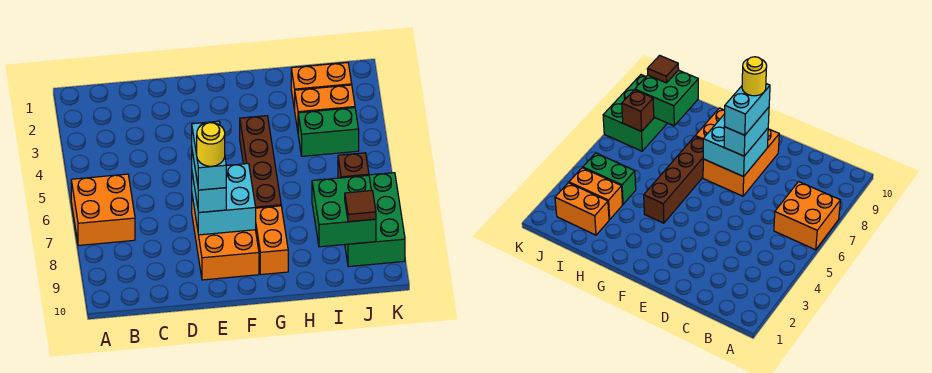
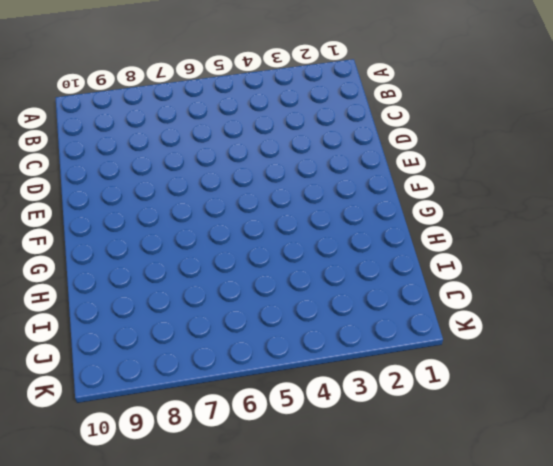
none -> orange 2x2 brick [71,174,135,246]
none -> orange 2x3 brick [192,196,259,280]
none -> brown 1x4 brick [240,116,281,208]

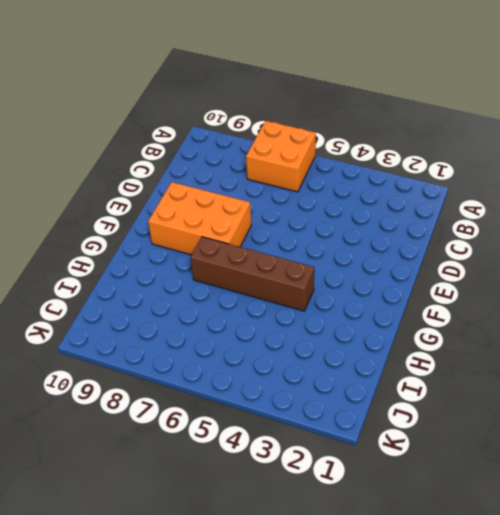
none -> orange 1x2 brick [256,206,288,275]
none -> orange 1x2 brick [291,63,352,110]
none -> orange 1x2 brick [295,85,355,130]

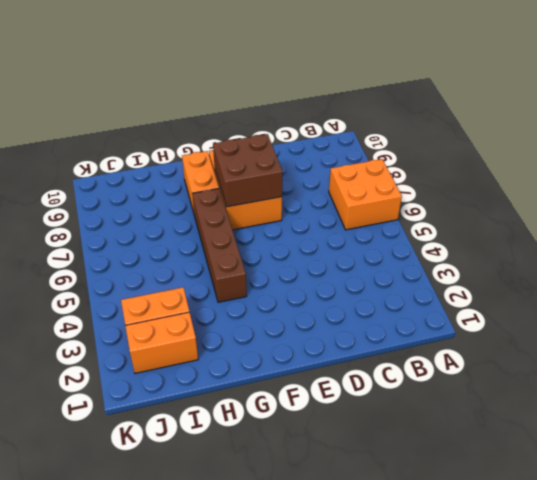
brown 2x2 brick [213,134,283,207] -> cyan 2x2 brick [192,164,256,235]
none -> green 1x2 brick [298,108,359,156]
none -> green 2x3 brick [345,173,405,267]
none -> green 2x2 brick [312,175,376,247]

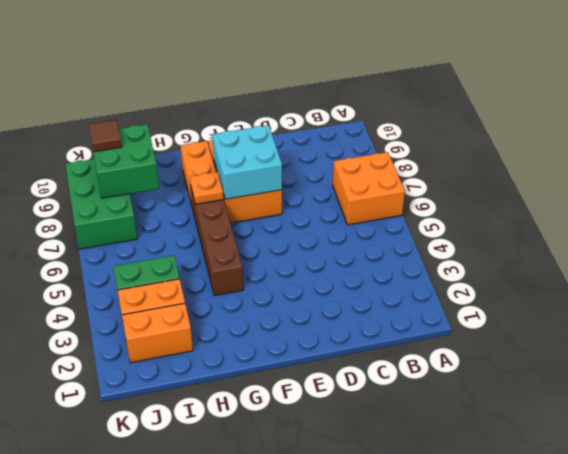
orange 1x1 plate [190,172,224,204] -> none
none -> brown 1x1 brick [338,153,369,178]
none -> cyan 1x2 brick [192,151,226,213]
none -> cyan 1x2 brick [192,121,226,190]

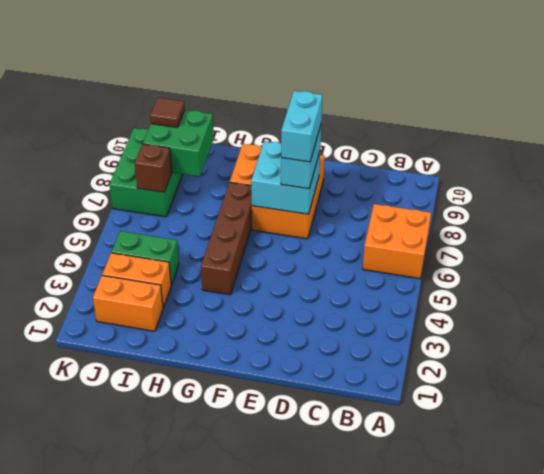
none -> yellow 1x1 round brick [197,123,225,166]

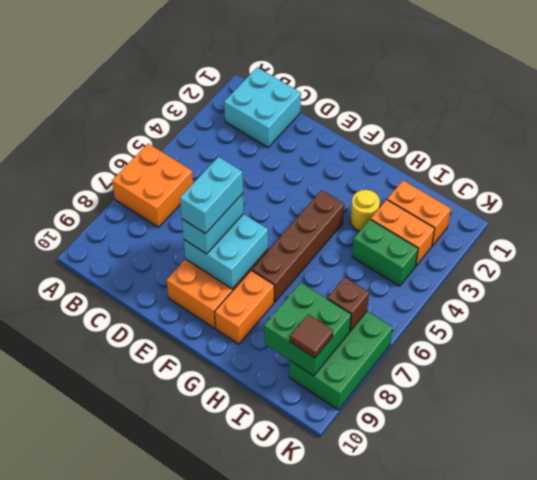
cyan 2x2 brick [224,67,301,147] -> none
yellow 1x1 round brick [350,190,380,231] -> yellow 1x1 round brick moved to [197,123,225,166]

